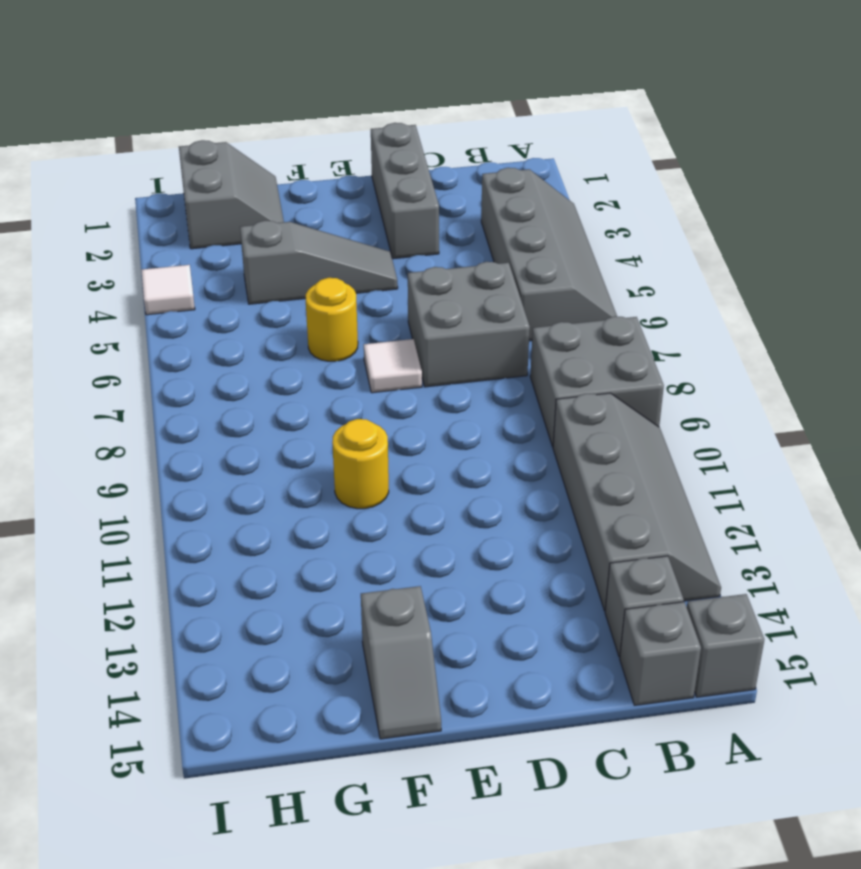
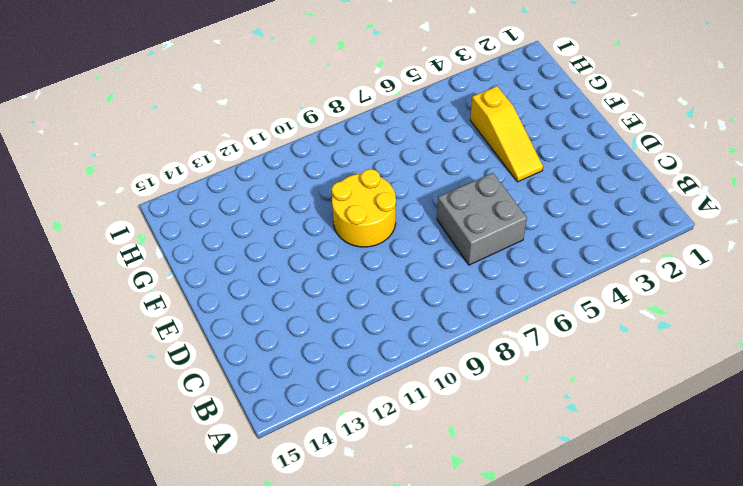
yellow 1x3 slope [470,86,543,182] -> grey 1x3 slope [240,221,398,304]
yellow 2x2 round brick [332,169,396,247] -> yellow 1x1 round brick [332,419,389,509]
none -> grey 2x4 slope [481,168,617,341]
none -> grey 2x2 brick [530,316,664,447]
none -> grey 2x4 slope [553,393,721,611]

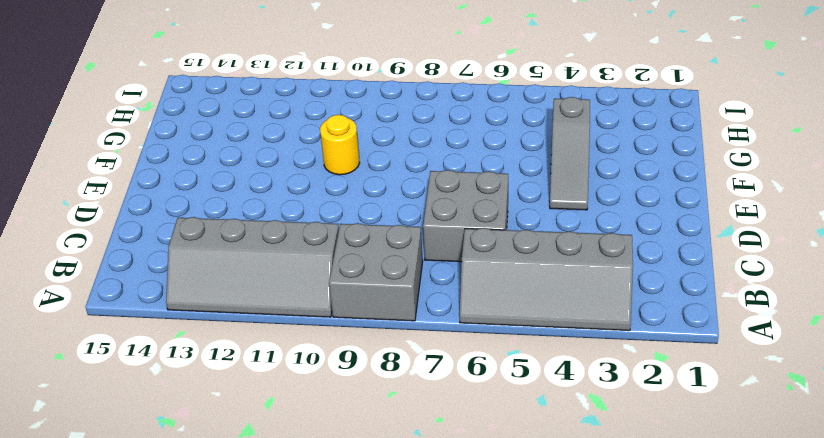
none -> grey 1x1 brick [687,594,764,697]
none -> grey 1x1 brick [605,556,684,657]
none -> grey 1x1 brick [620,602,701,705]

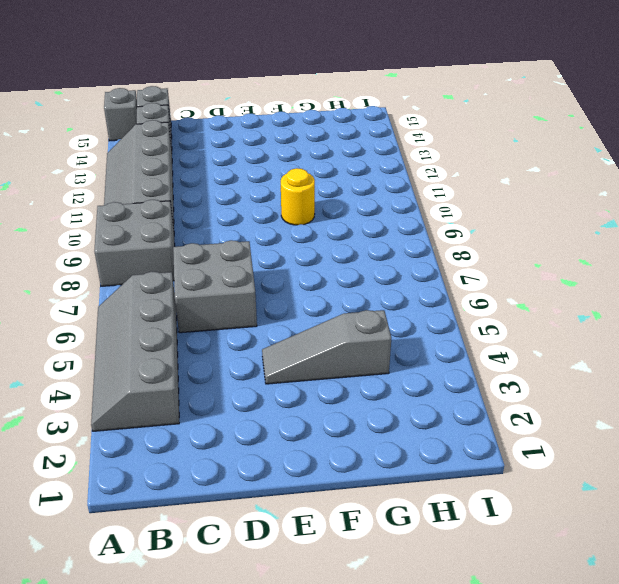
none -> grey 1x3 brick [371,123,439,259]
none -> white 1x1 tile [364,339,422,393]
none -> yellow 1x1 round brick [306,278,358,361]

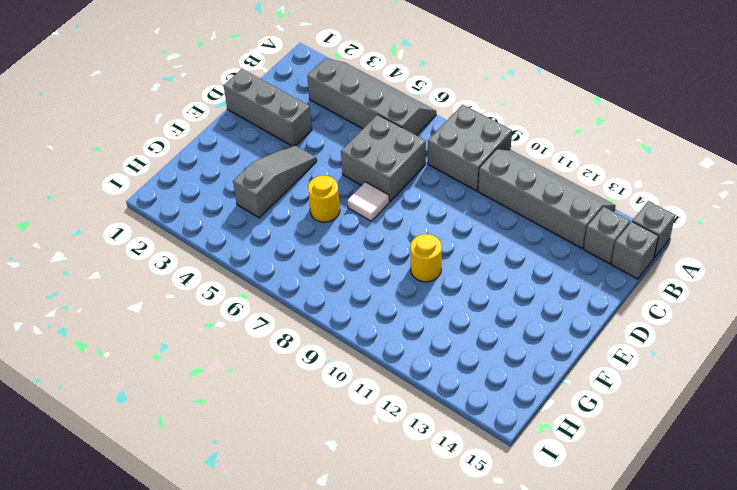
none -> grey 1x2 slope [361,586,441,739]
none -> grey 2x2 slope [179,140,284,249]
none -> white 1x1 tile [141,265,195,315]

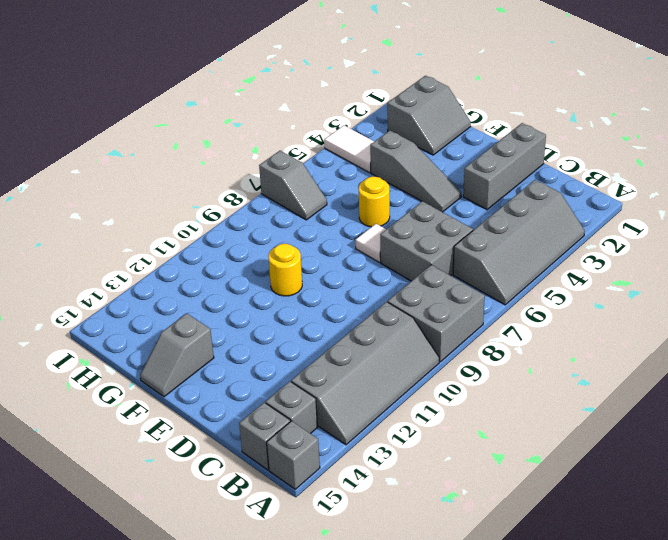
white 1x2 tile [324,125,374,173] -> white 1x1 tile [141,265,195,315]
grey 1x2 slope [259,151,327,220] -> none

